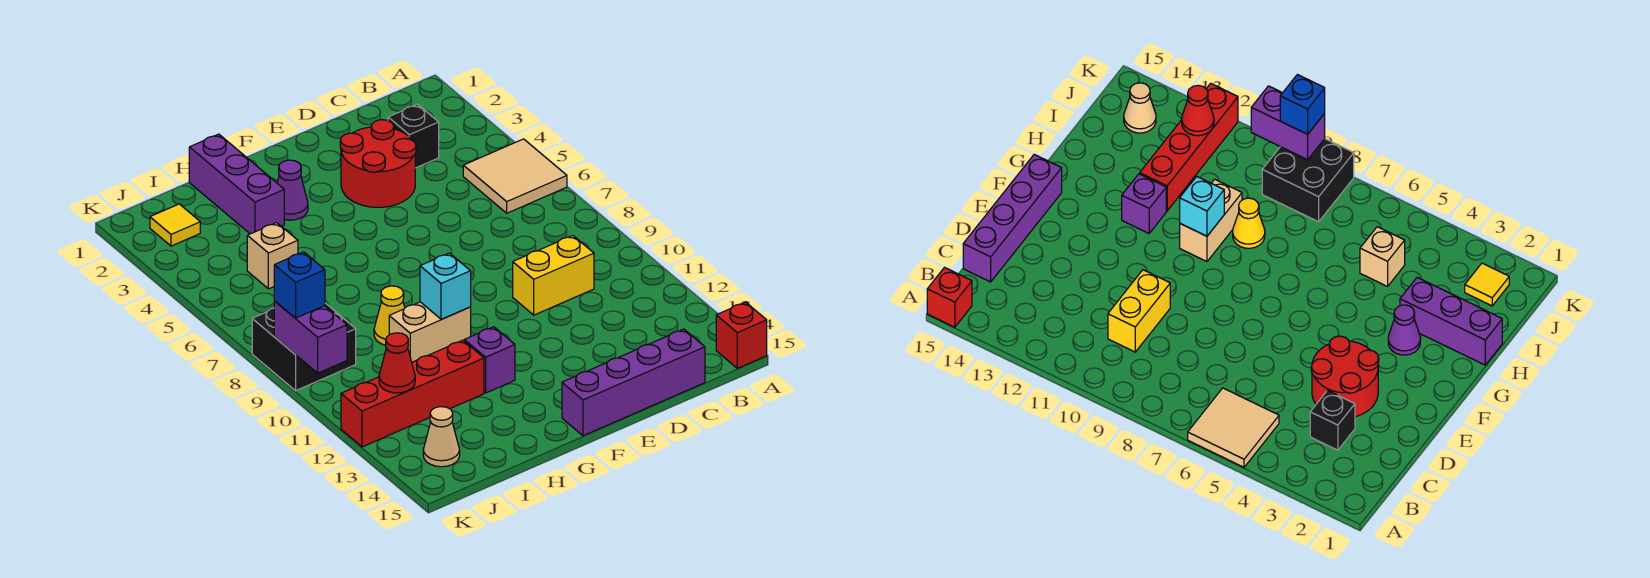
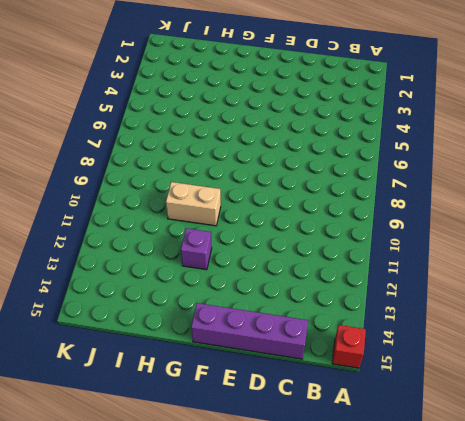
none -> tan 2x2 tile [463,139,567,213]
none -> black 1x1 brick [388,104,439,168]
none -> yellow 1x2 brick [513,235,594,315]

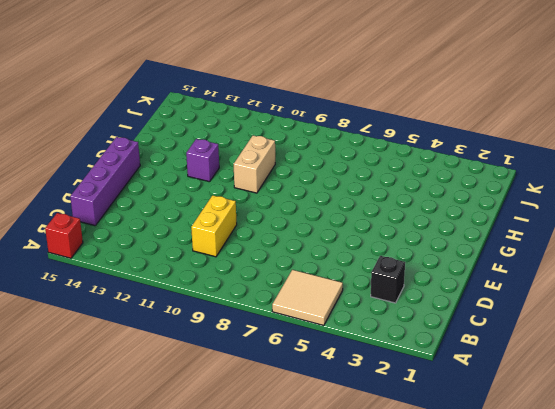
none -> red 2x2 round brick [340,120,416,207]
none -> purple 1x1 cone [277,160,308,220]
none -> purple 1x3 brick [189,134,284,234]

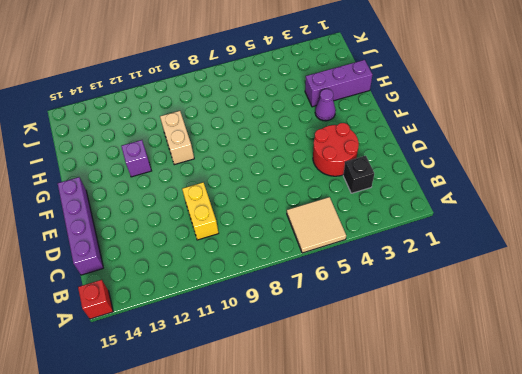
none -> yellow 1x1 cone [374,286,405,345]
none -> red 1x4 brick [341,340,484,447]
none -> tan 1x1 brick [247,223,298,289]

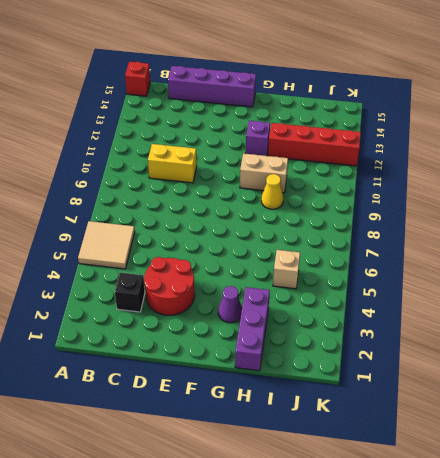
none -> yellow 1x1 tile [150,204,200,246]
none -> black 2x2 brick [252,303,356,391]
none -> tan 1x1 cone [423,407,460,467]

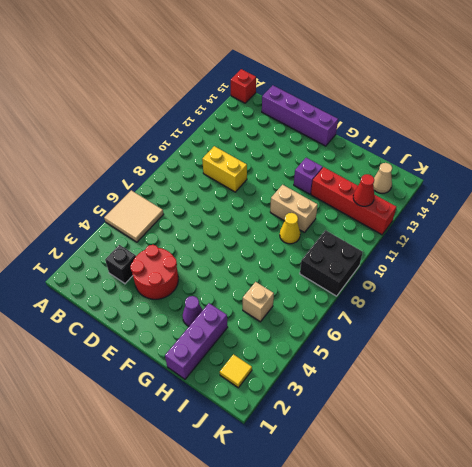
none -> cyan 1x1 brick [420,253,471,319]
none -> purple 1x2 brick [274,301,347,373]
none -> blue 1x1 brick [274,252,325,318]

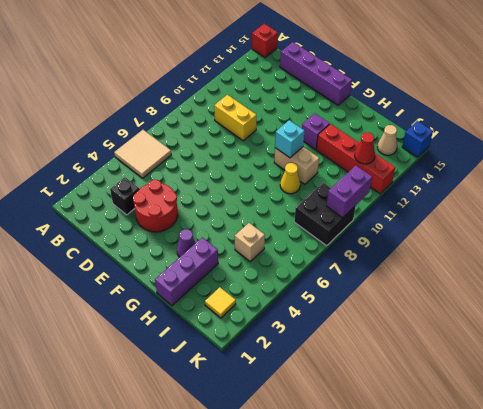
blue 1x1 brick [402,121,433,157] -> blue 1x1 brick moved to [274,252,325,318]

